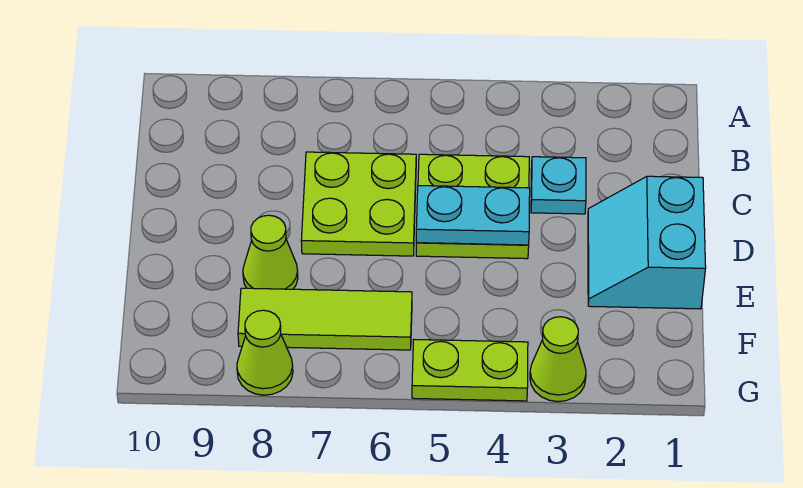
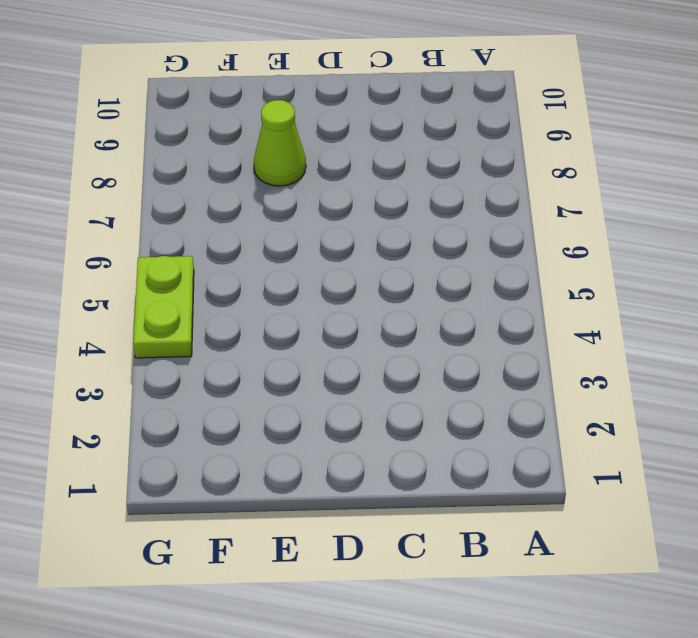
none -> cyan 1x1 plate [531,157,586,214]
none -> lime 2x2 plate [416,154,529,259]

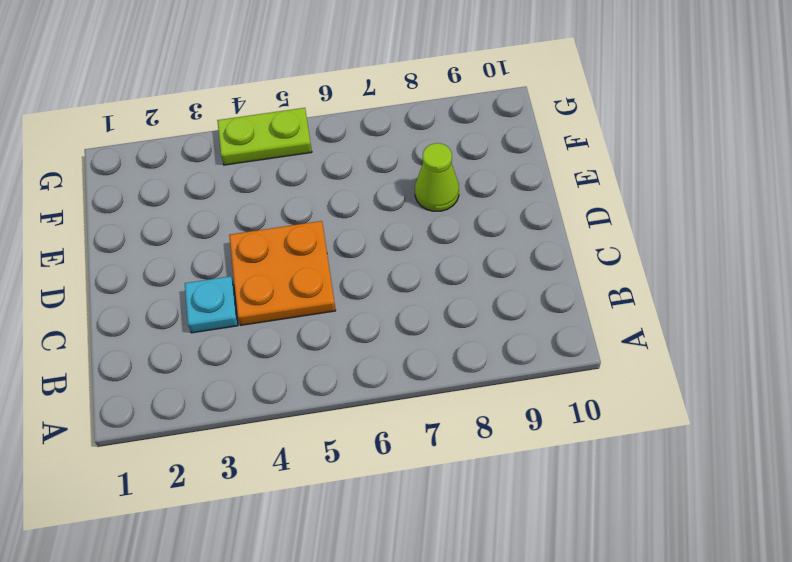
orange 2x2 plate [229,221,336,325] -> lime 2x2 plate [416,154,529,259]
none -> lime 2x2 plate [301,152,416,256]
none -> cyan 2x2 slope [588,176,706,309]

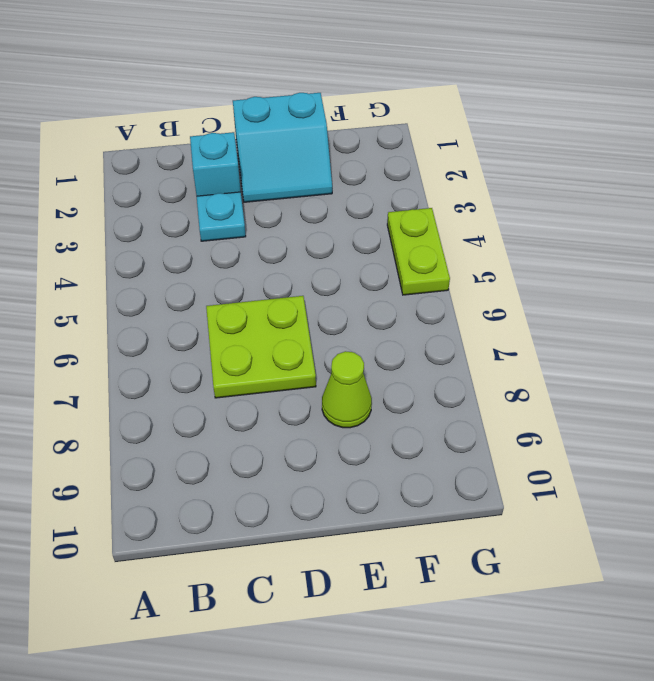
cyan 1x1 brick [190,132,241,196] -> none
none -> lime 2x2 plate [416,154,529,259]
none -> lime 1x3 tile [238,288,412,350]

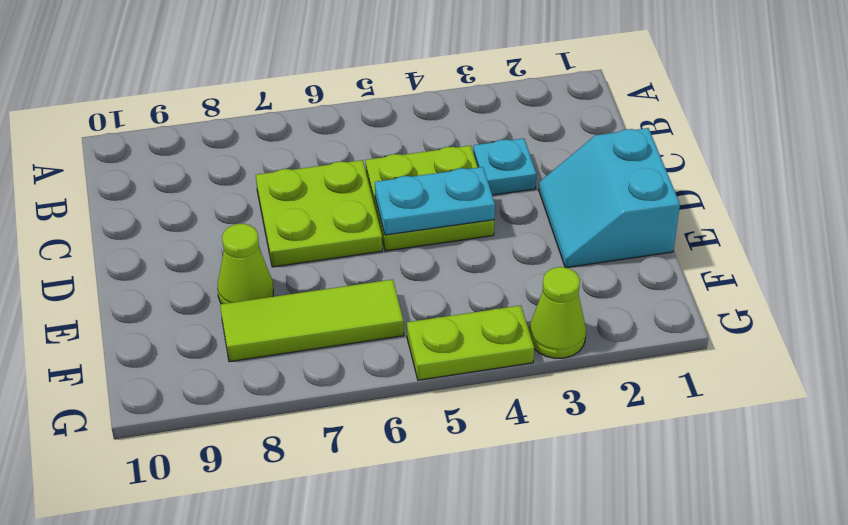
none -> lime 1x1 cone [237,310,293,395]

